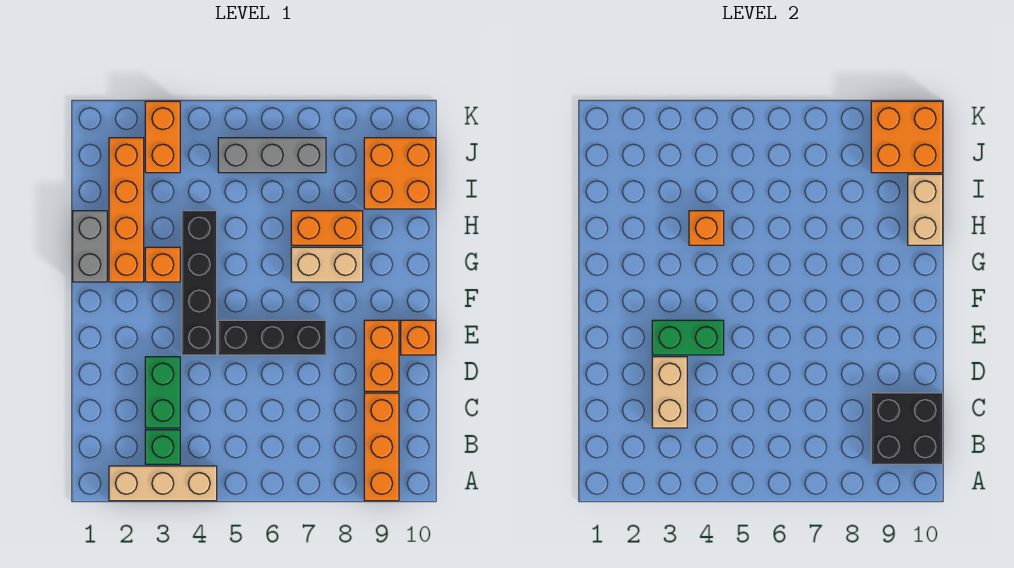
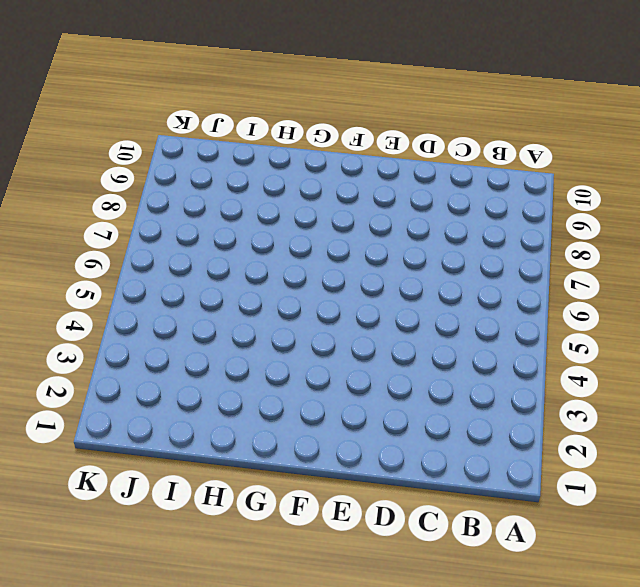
none -> tan 1x3 brick [109,466,217,501]
none -> orange 1x3 brick [364,393,399,501]
none -> green 1x1 brick [145,430,180,464]

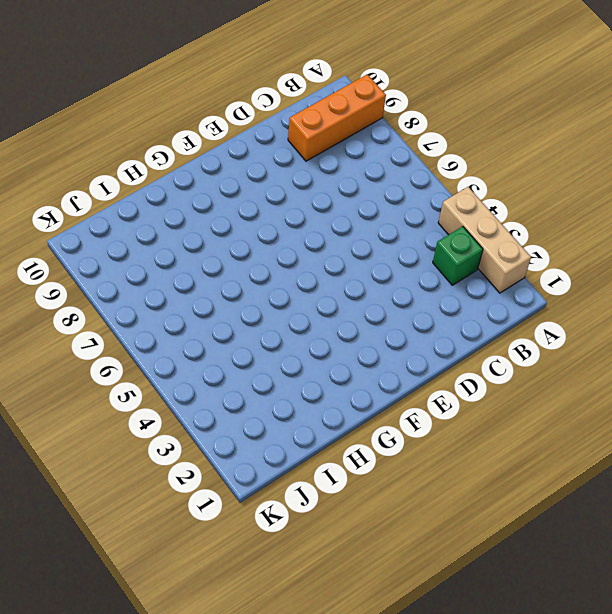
none -> green 1x2 brick [145,357,180,428]
none -> orange 1x2 brick [364,320,399,391]
none -> black 1x4 brick [182,211,217,355]

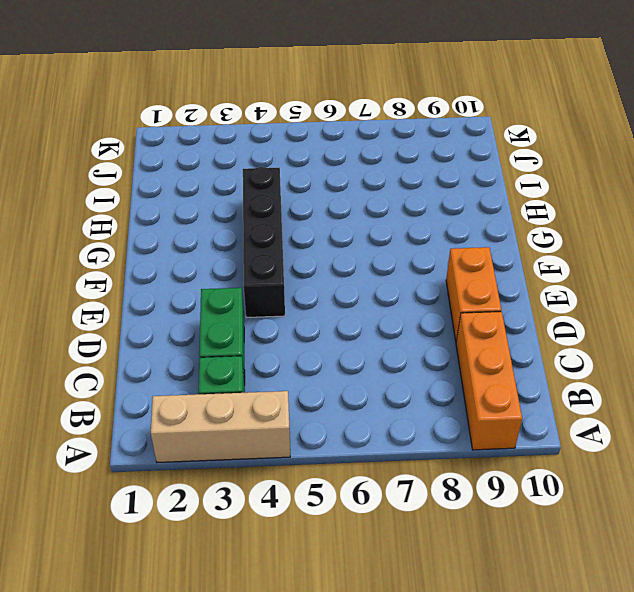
none -> black 1x3 brick [218,320,326,355]
none -> orange 1x1 brick [401,320,436,355]
none -> grey 1x2 brick [73,211,107,282]

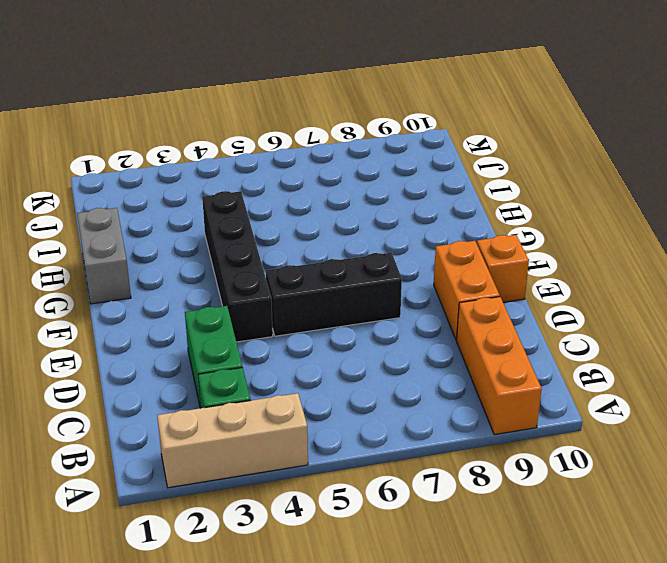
none -> orange 1x4 brick [109,138,144,282]
none -> orange 1x1 brick [145,247,180,282]
none -> tan 1x2 brick [291,247,363,282]

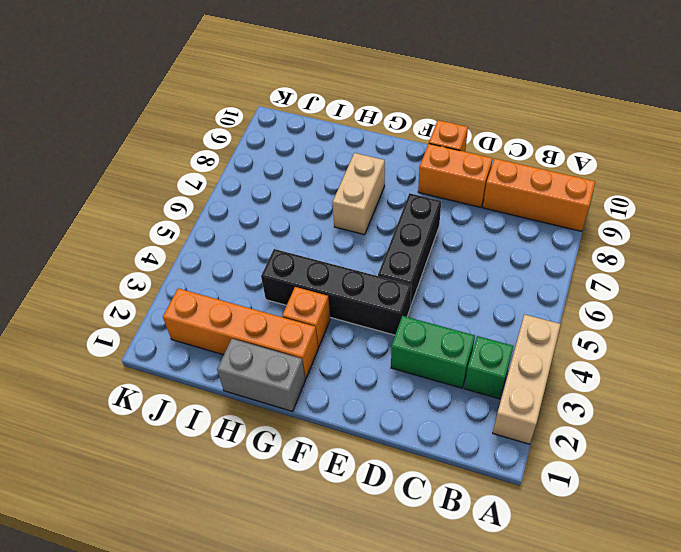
none -> orange 1x2 brick [291,211,363,245]
none -> orange 2x2 brick [364,138,436,209]
none -> orange 1x2 brick [145,101,180,173]

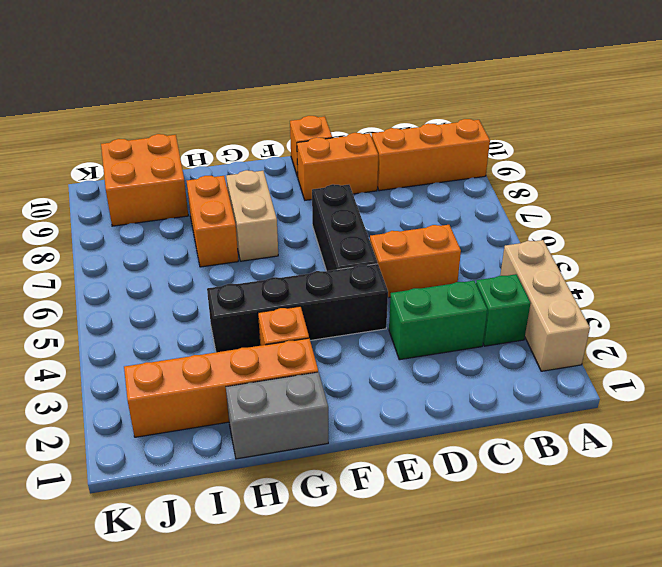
orange 1x2 brick [370,225,461,298] -> orange 1x2 brick moved to [145,101,180,173]
none -> grey 1x3 brick [218,138,326,173]
none -> black 2x2 brick [871,393,943,464]
none -> tan 1x2 brick [652,357,687,428]

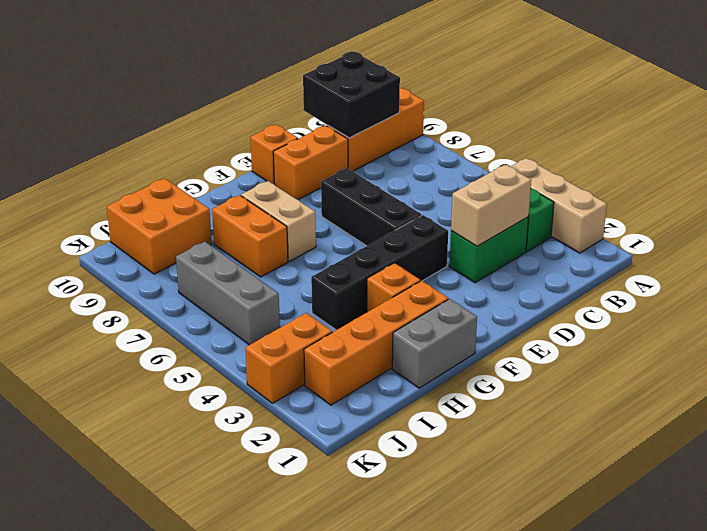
none -> green 1x2 brick [652,320,724,355]
none -> orange 1x1 brick [689,211,724,245]
none -> tan 1x2 brick [908,174,943,245]

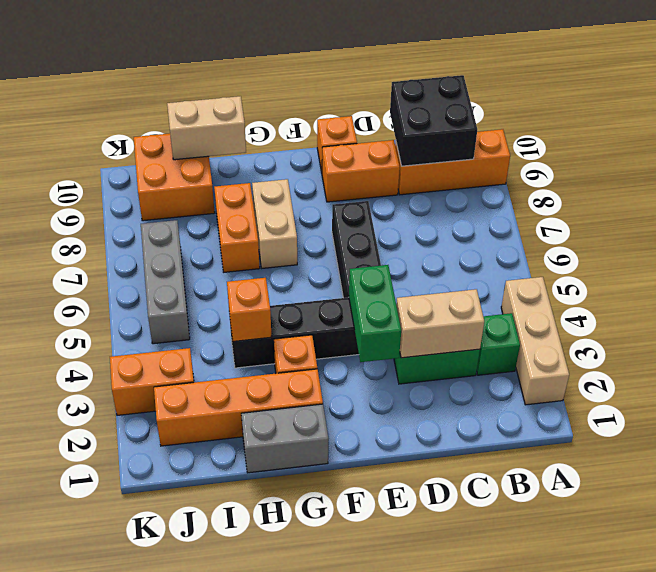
none -> orange 2x2 brick [871,101,943,173]

